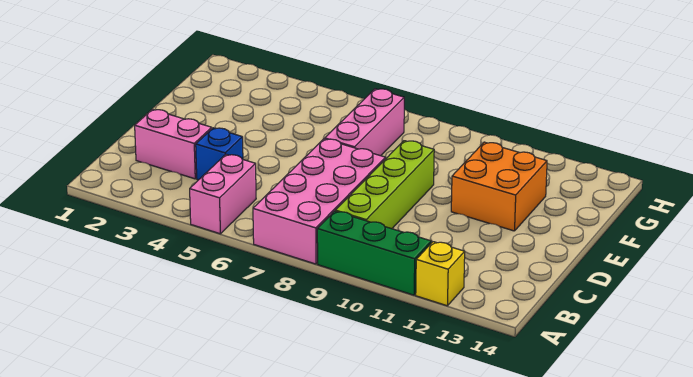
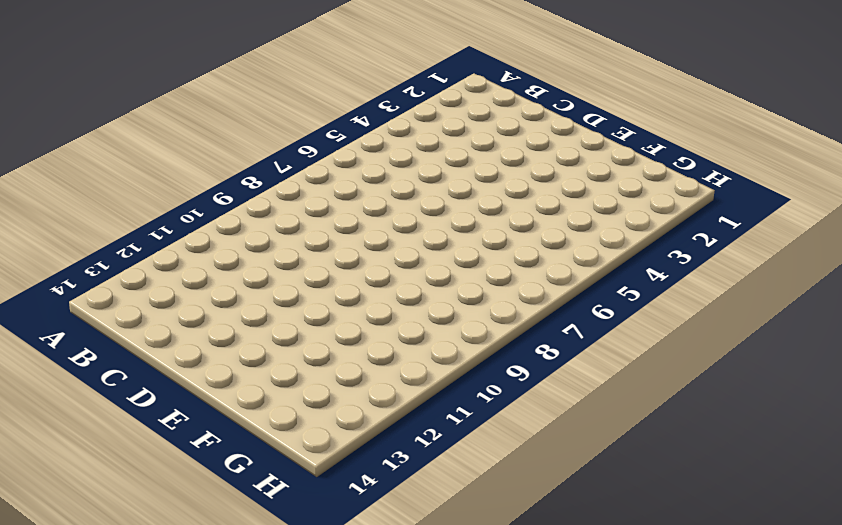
none -> pink 1x2 brick [190,154,256,234]
none -> pink 2x4 brick [253,139,385,264]

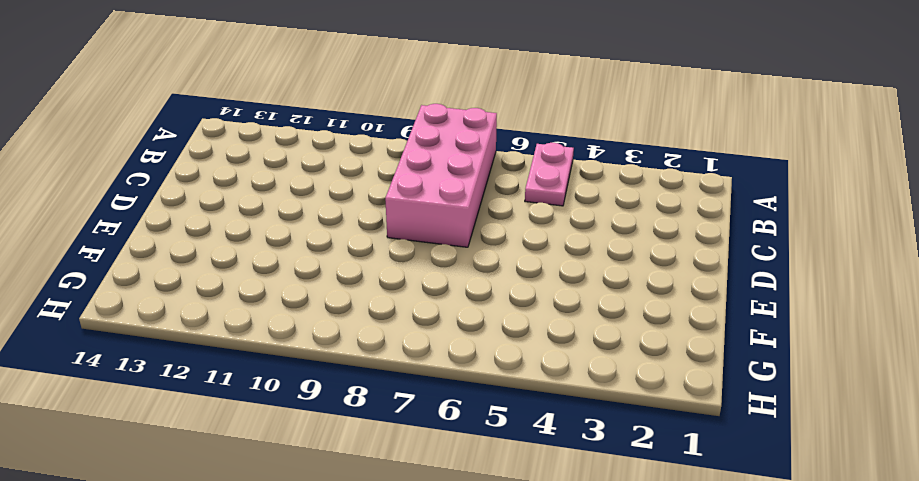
pink 1x2 plate [525,143,574,206] -> pink 1x2 brick [190,154,256,234]
none -> green 1x3 brick [317,211,431,295]
none -> yellow 1x1 brick [416,242,465,306]

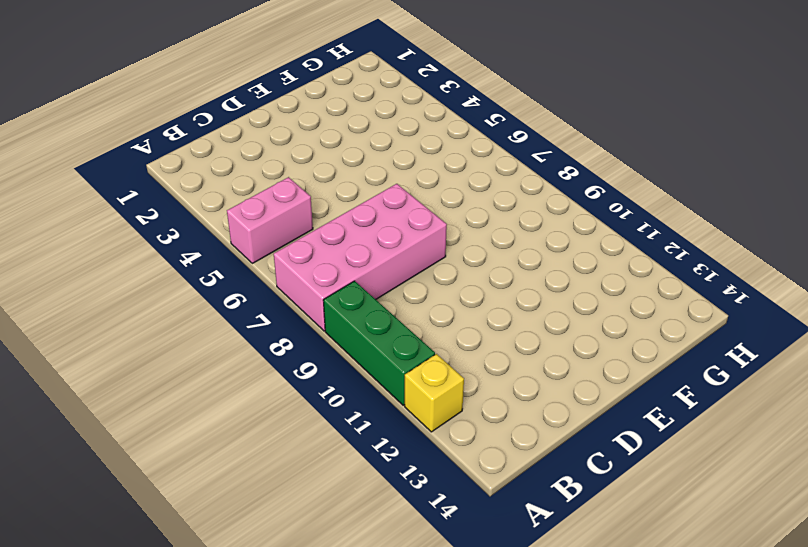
none -> lime 1x4 brick [335,141,434,229]
none -> pink 1x2 brick [135,109,212,179]

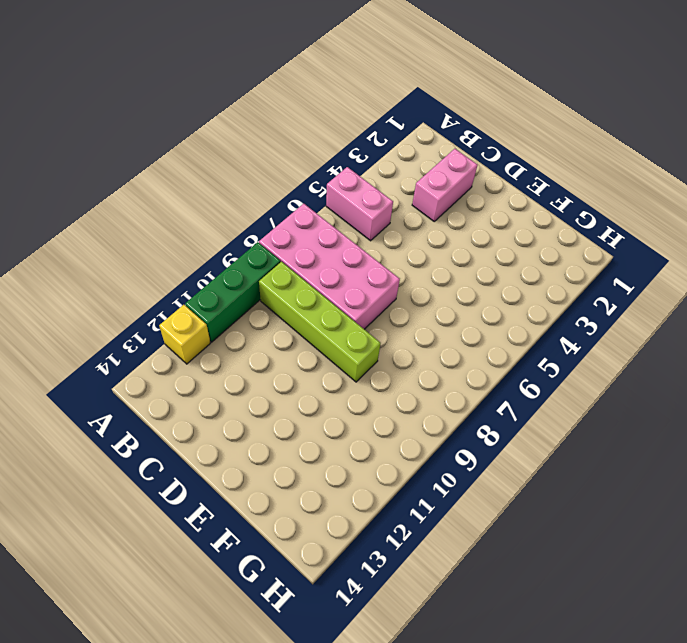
none -> blue 1x1 brick [196,128,243,180]
none -> pink 1x3 brick [325,89,404,156]

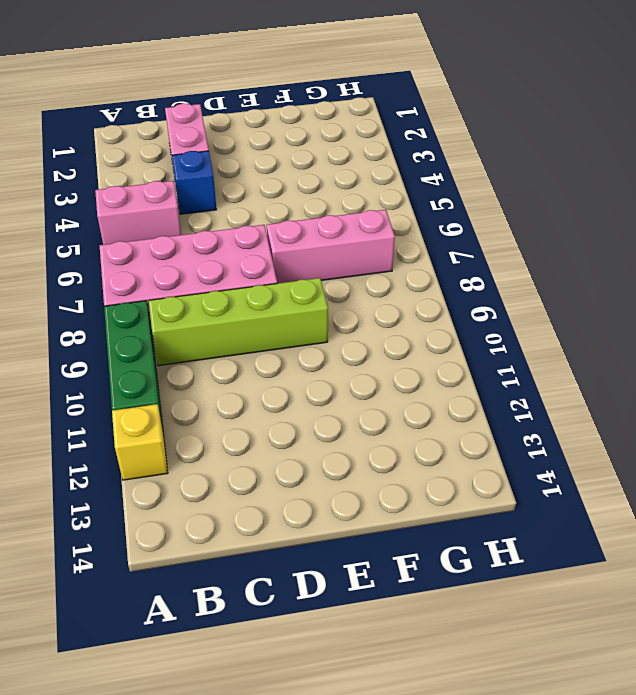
none -> orange 2x2 brick [451,142,547,231]

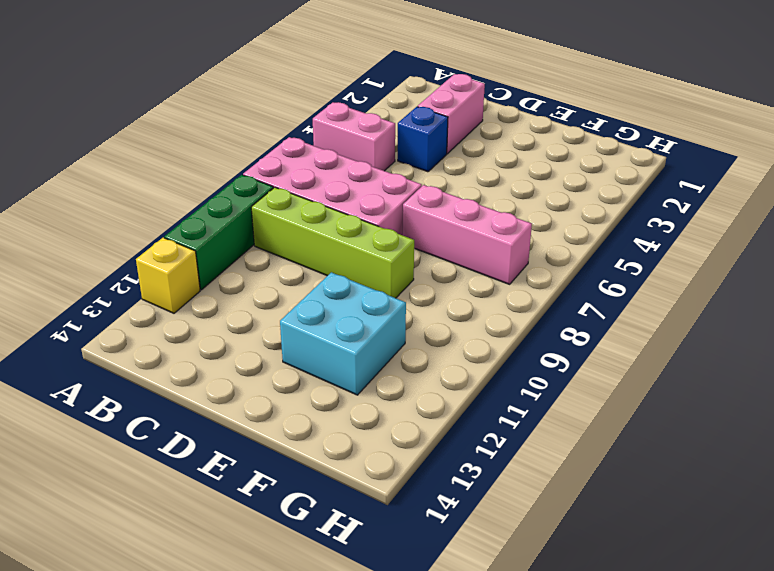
cyan 2x2 brick [280,272,406,395] -> orange 2x2 brick [451,142,547,231]

